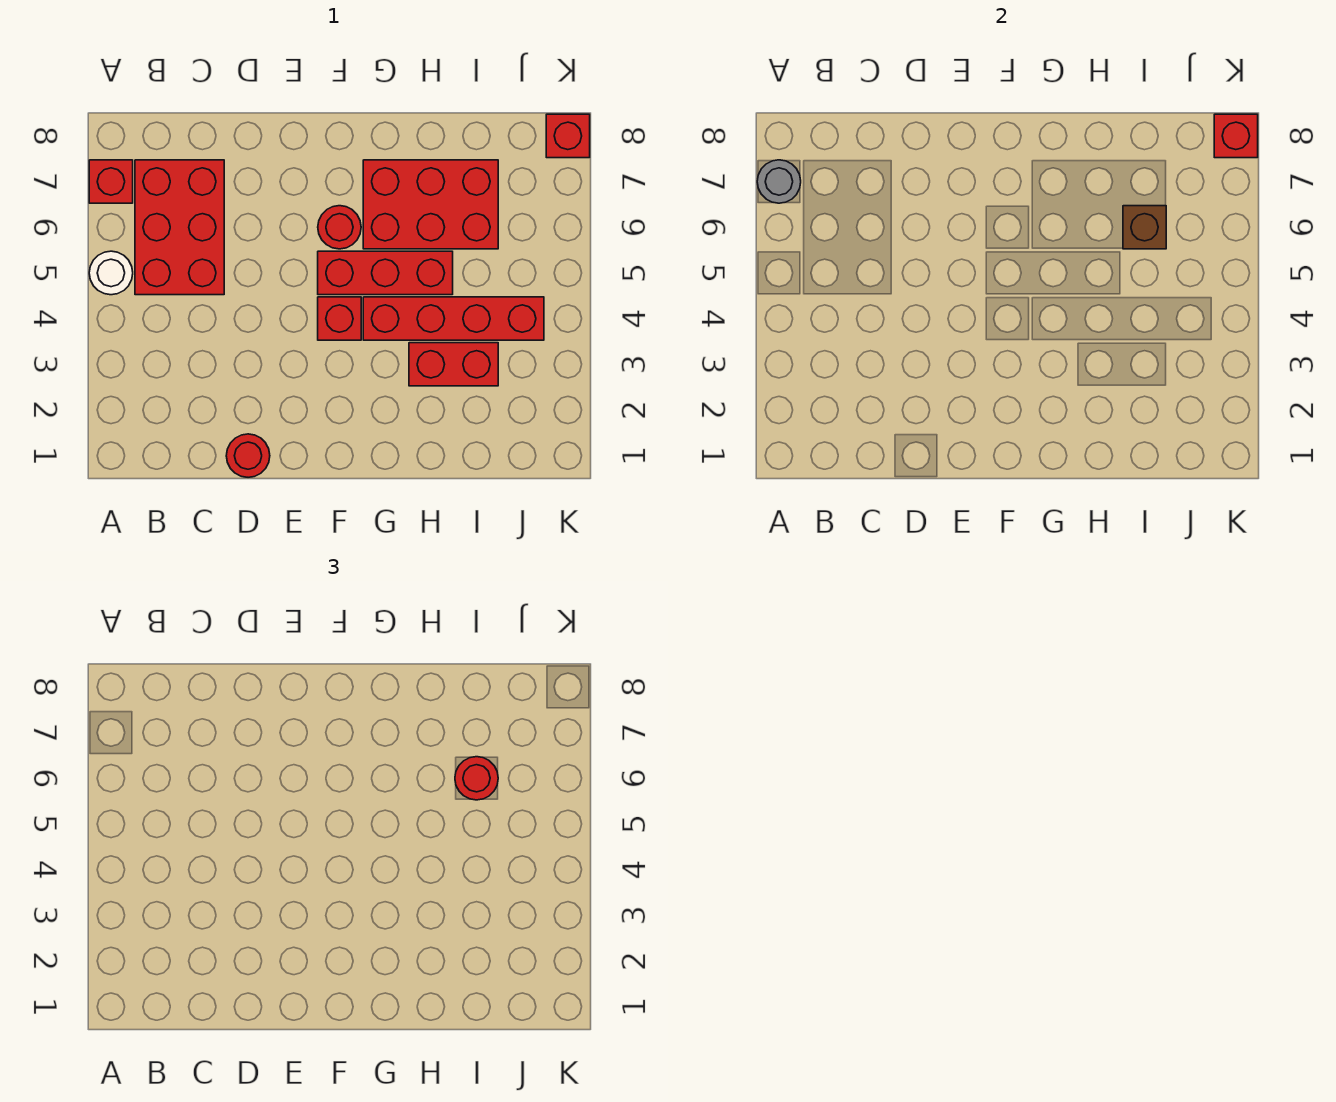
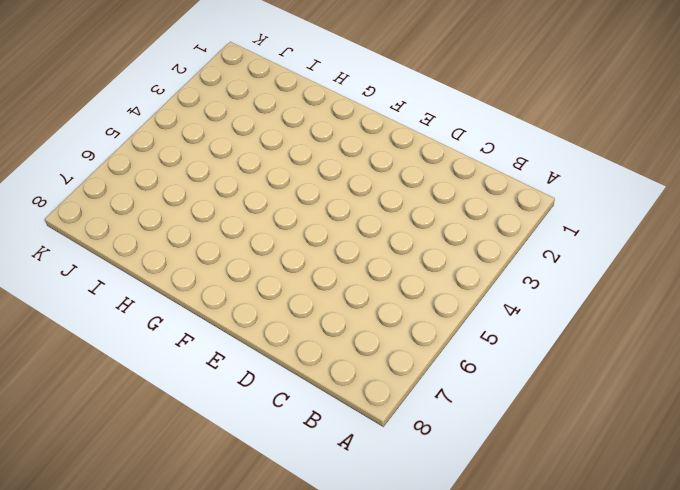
none -> white 1x1 round brick [89,251,133,295]
none -> red 1x1 brick [89,160,133,203]
none -> red 2x3 brick [135,160,224,295]

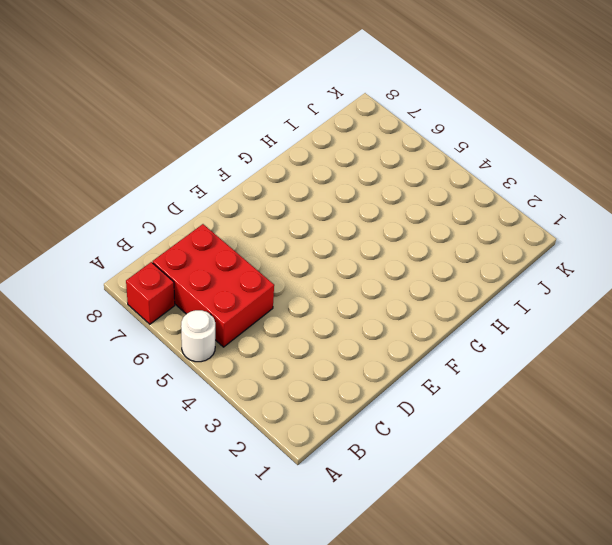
none -> red 1x1 round brick [226,434,270,477]
none -> red 1x1 brick [318,297,361,340]
none -> red 1x3 brick [318,251,453,295]

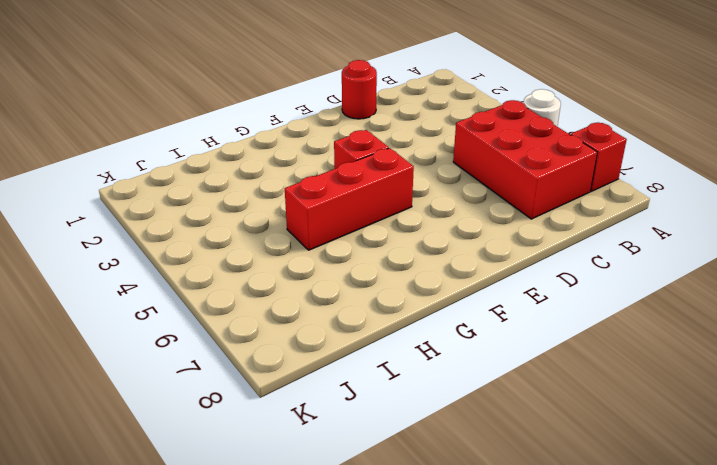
none -> red 1x1 round brick [318,206,361,249]
none -> red 1x4 brick [363,297,544,340]
none -> red 2x3 brick [363,160,498,249]

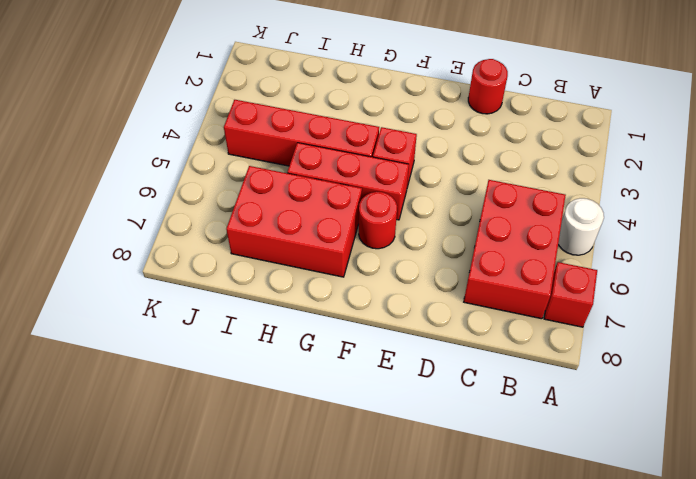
none -> red 1x2 brick [409,343,498,386]
none -> red 1x1 brick [546,114,590,158]
none -> grey 1x1 round brick [757,160,801,203]

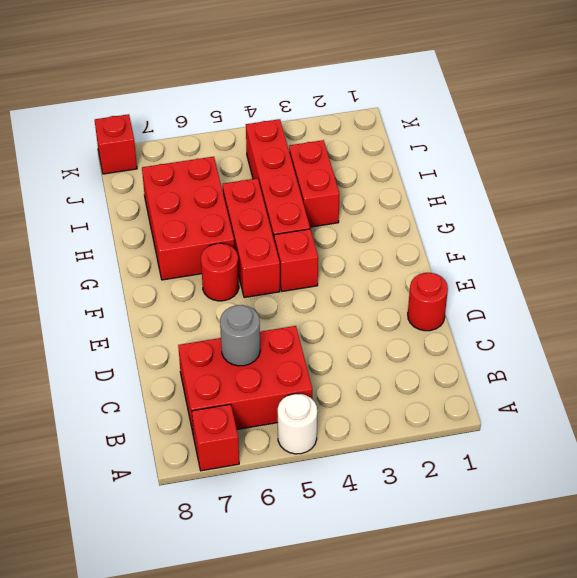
grey 1x1 round brick [220,305,260,366] -> grey 1x1 round brick moved to [757,160,801,203]
none -> brown 1x1 brick [1123,206,1166,249]
none -> red 1x1 brick [1214,114,1258,158]
none -> red 1x1 round brick [455,757,498,800]

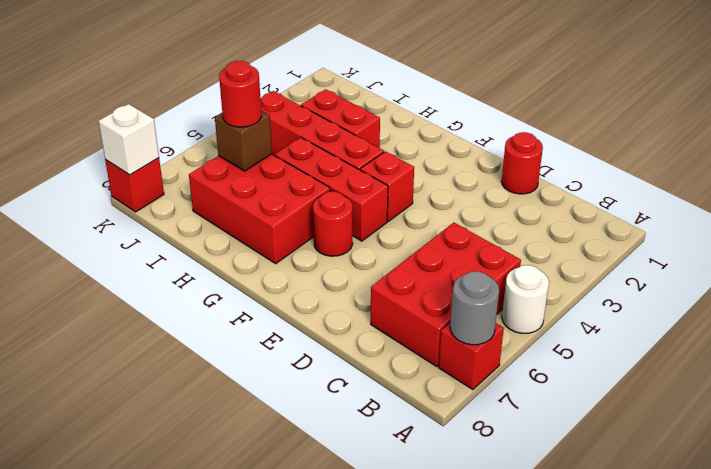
white 1x1 brick [99,104,159,175] -> red 1x1 brick [1214,114,1258,158]

